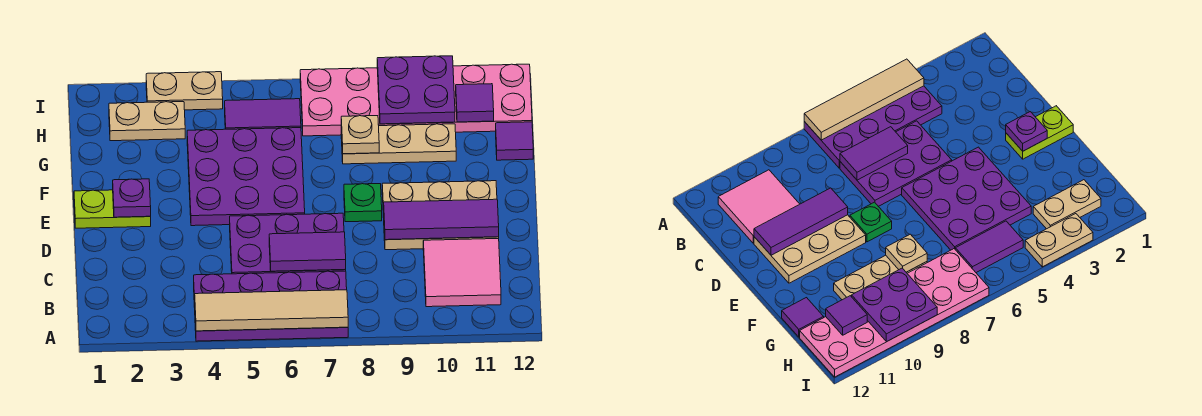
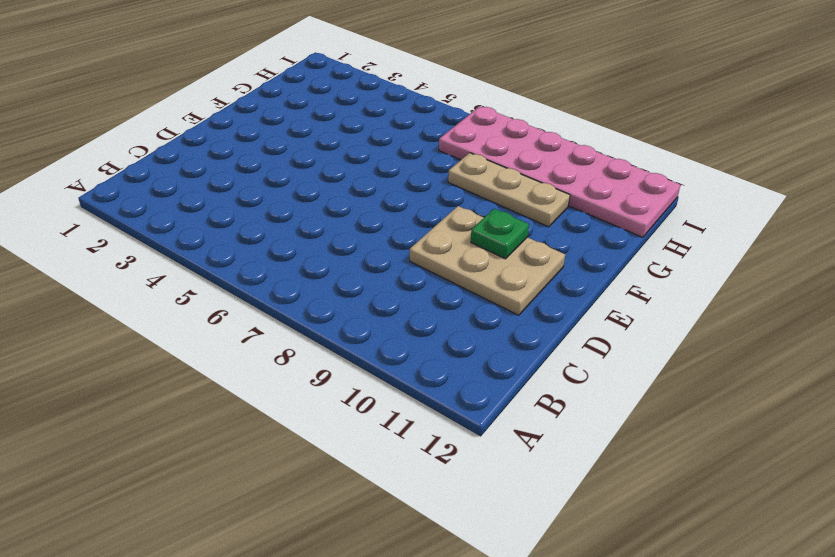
green 1x1 plate [471,209,529,259] -> green 1x1 plate moved to [344,184,382,222]
none -> purple 2x4 plate [194,271,348,341]
none -> pink 2x2 tile [423,239,501,307]
none -> purple 2x3 plate [230,213,346,274]

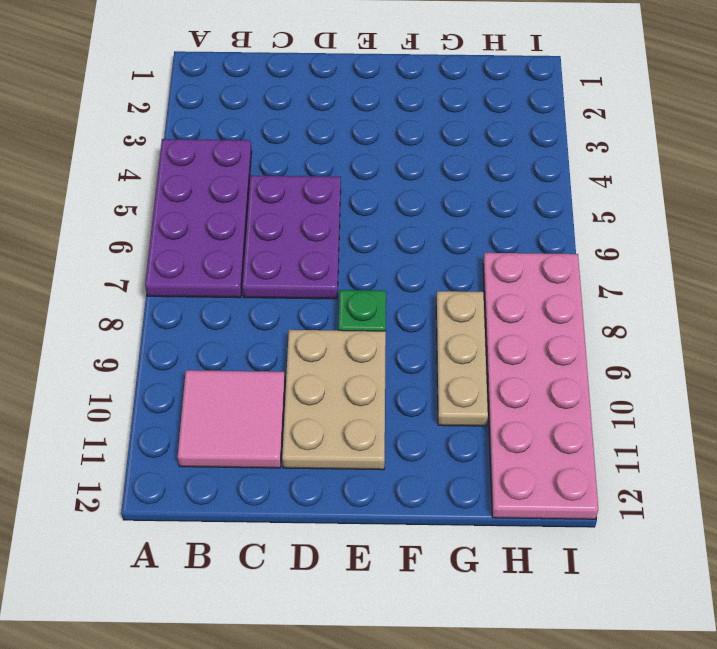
none -> lime 1x2 plate [74,190,151,228]
none -> purple 3x3 plate [187,128,305,226]
none -> purple 1x1 tile [496,122,533,160]

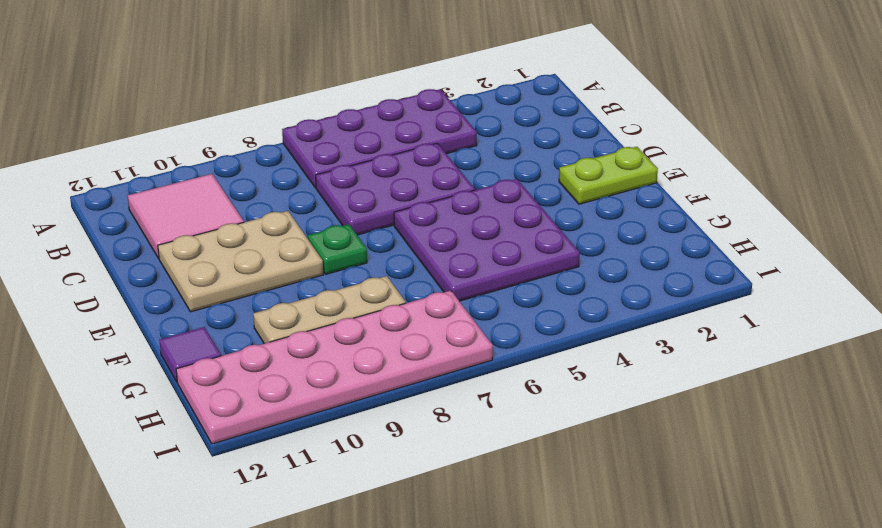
none -> tan 1x2 plate [109,102,185,141]
none -> purple 1x2 tile [225,99,301,129]
none -> tan 1x2 plate [146,72,223,110]

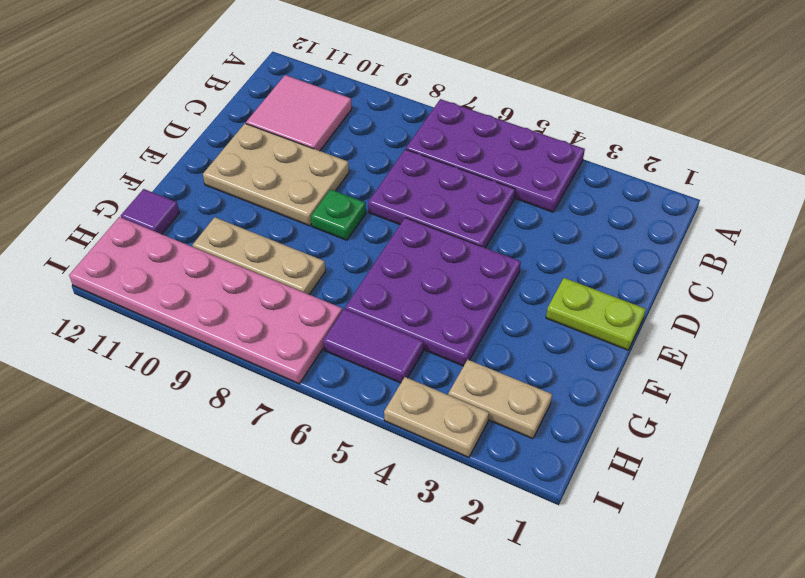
none -> tan 1x4 tile [195,290,348,331]
none -> purple 1x2 tile [269,232,346,271]
none -> purple 1x3 tile [384,199,499,240]

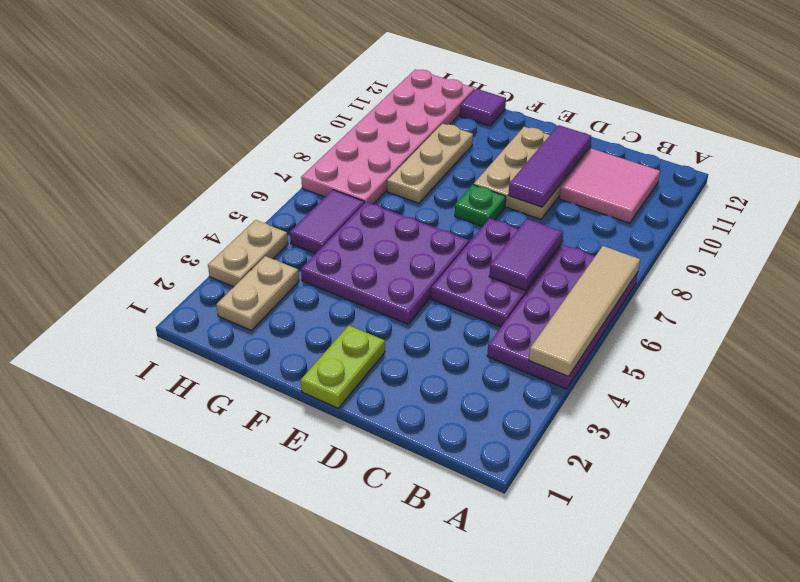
none -> purple 1x1 plate [113,179,151,217]
none -> tan 1x1 plate [341,116,379,154]
none -> purple 2x2 plate [377,56,455,124]

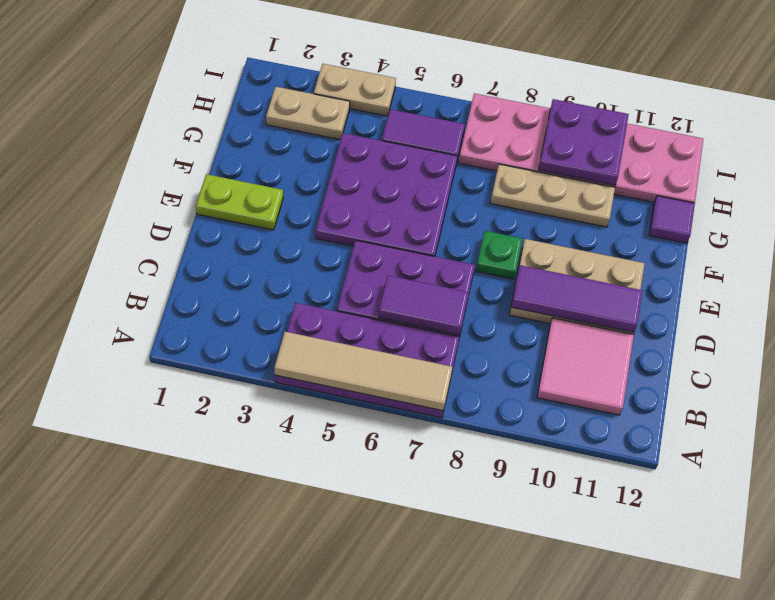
none -> purple 1x1 plate [113,179,151,217]
none -> tan 1x1 plate [341,116,379,154]
none -> purple 1x1 tile [456,84,494,122]

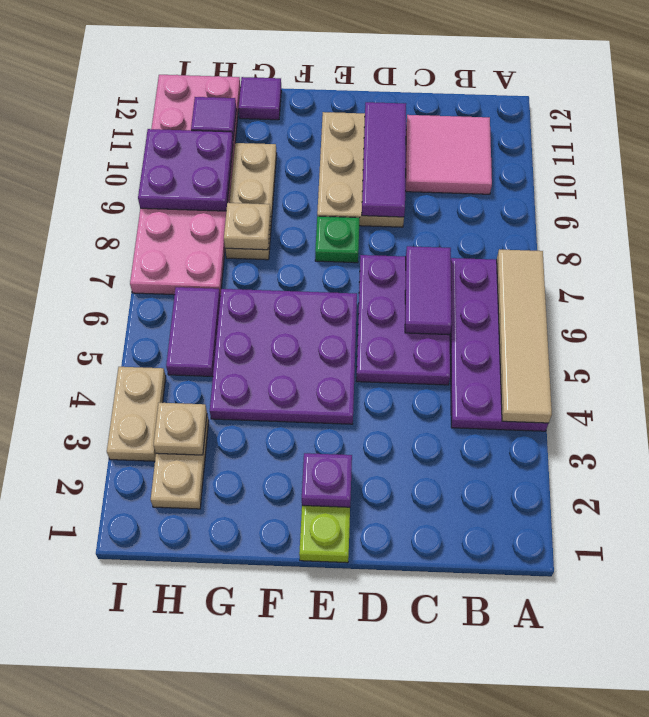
tan 1x1 plate [154,403,207,455] -> none

